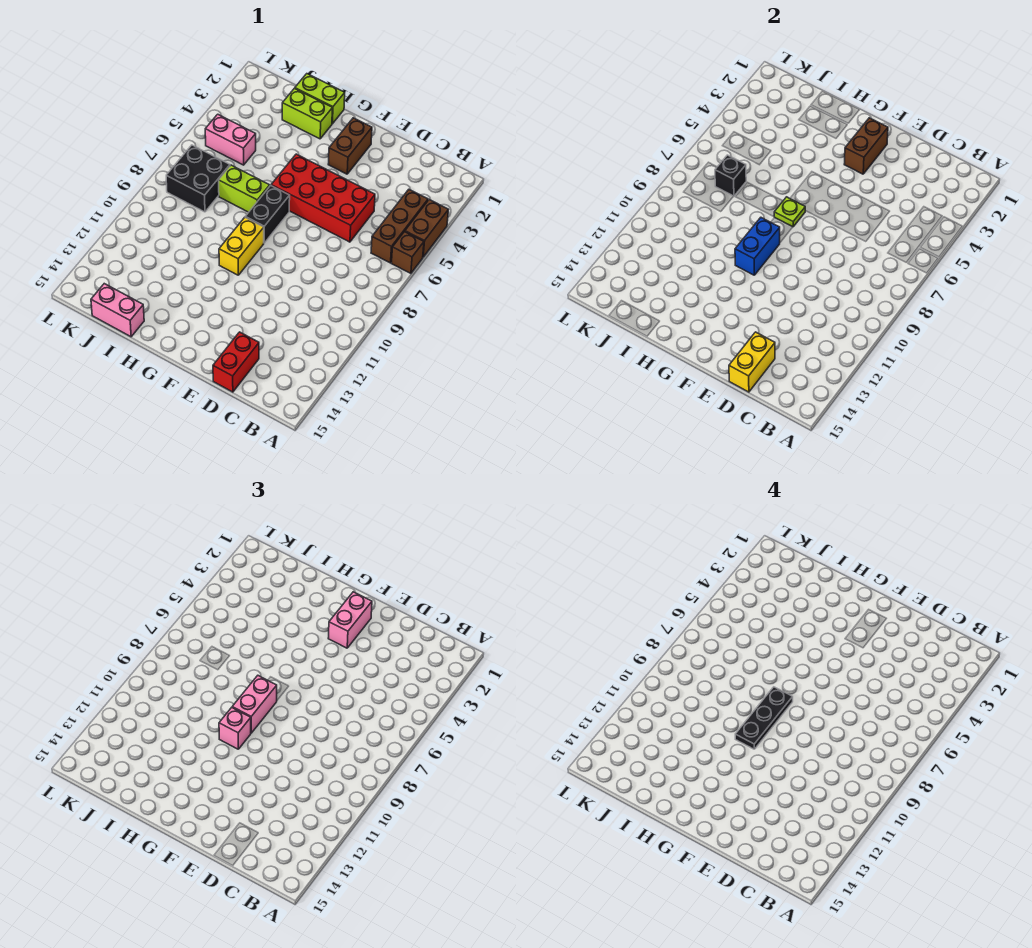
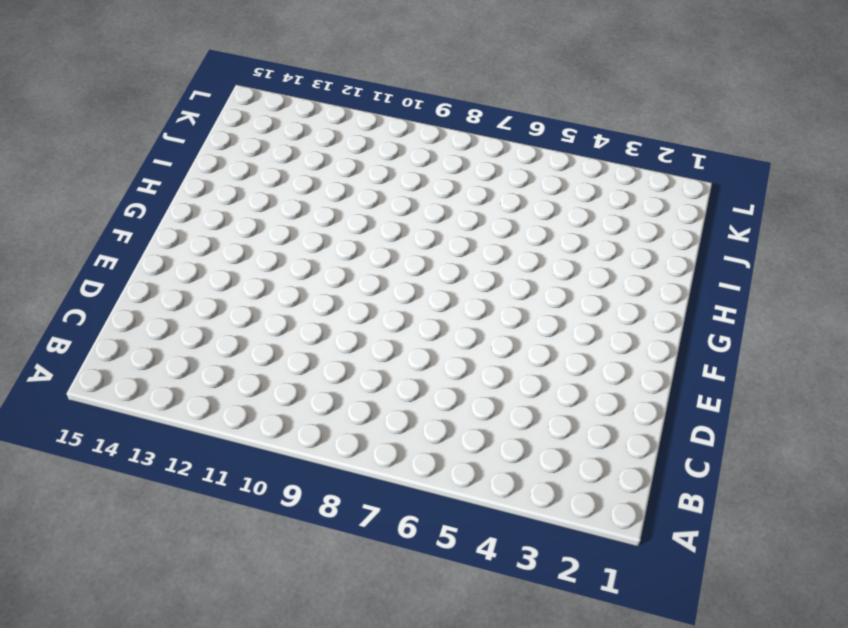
none -> brown 1x2 brick [405,200,448,257]
none -> brown 1x1 brick [392,232,424,273]
none -> brown 1x3 brick [371,190,428,263]

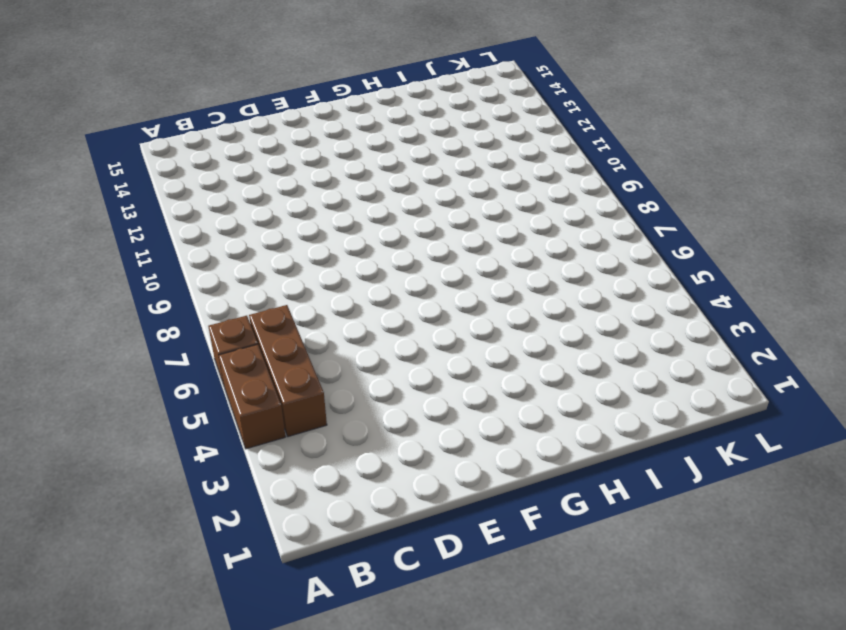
none -> red 2x4 brick [271,154,375,242]
none -> red 1x2 brick [213,332,259,392]
none -> brown 1x2 brick [328,118,372,174]

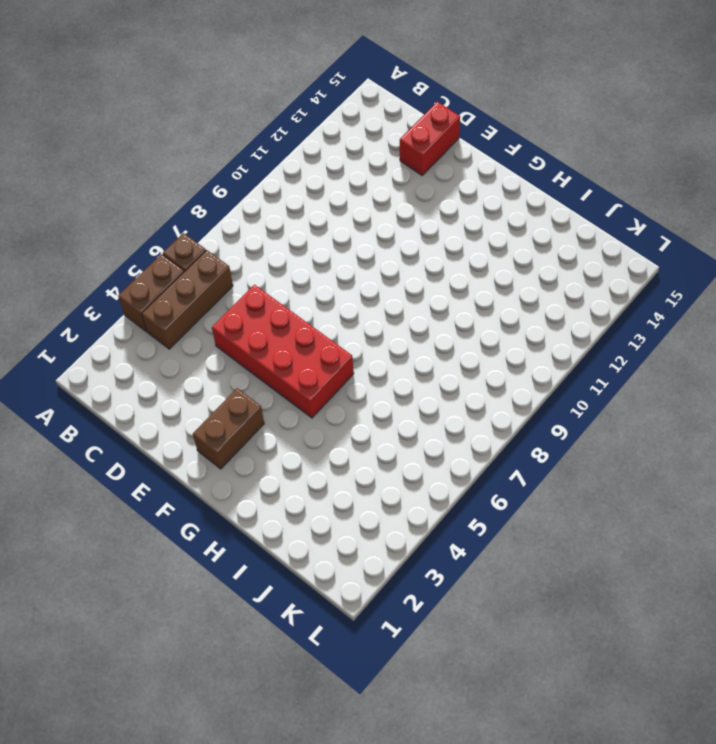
none -> black 1x2 brick [245,186,290,243]
none -> yellow 1x2 brick [219,218,264,275]
none -> lime 1x2 brick [295,74,345,124]

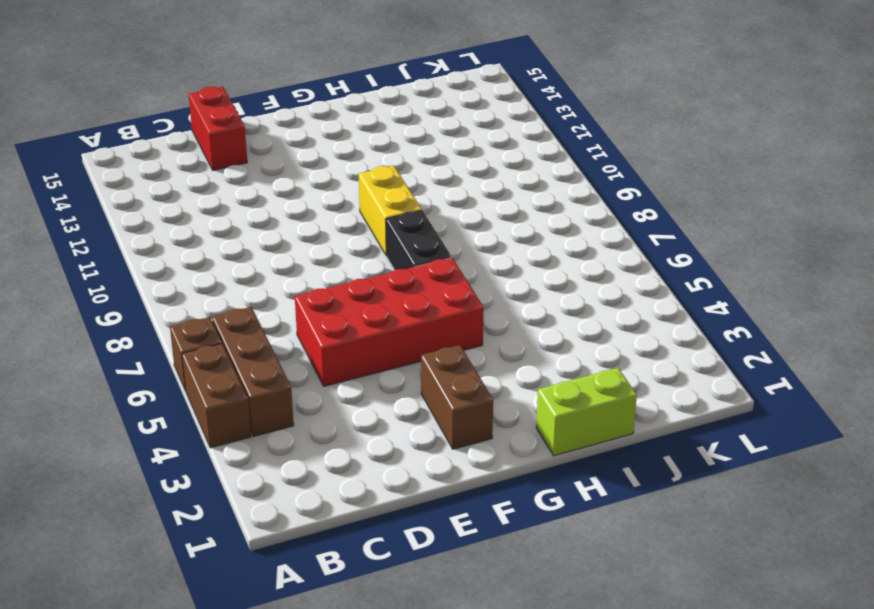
none -> lime 1x2 brick [282,88,332,139]
none -> lime 1x2 brick [219,165,270,212]
none -> pink 1x2 brick [91,284,144,337]

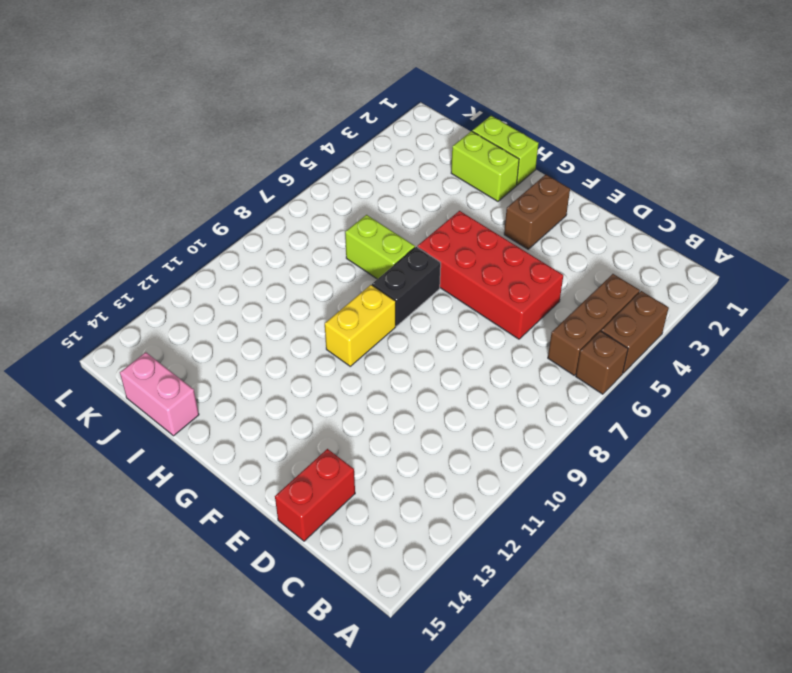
none -> pink 1x2 brick [205,114,256,165]
none -> black 2x2 brick [166,145,230,212]
none -> yellow 1x2 brick [729,332,775,392]

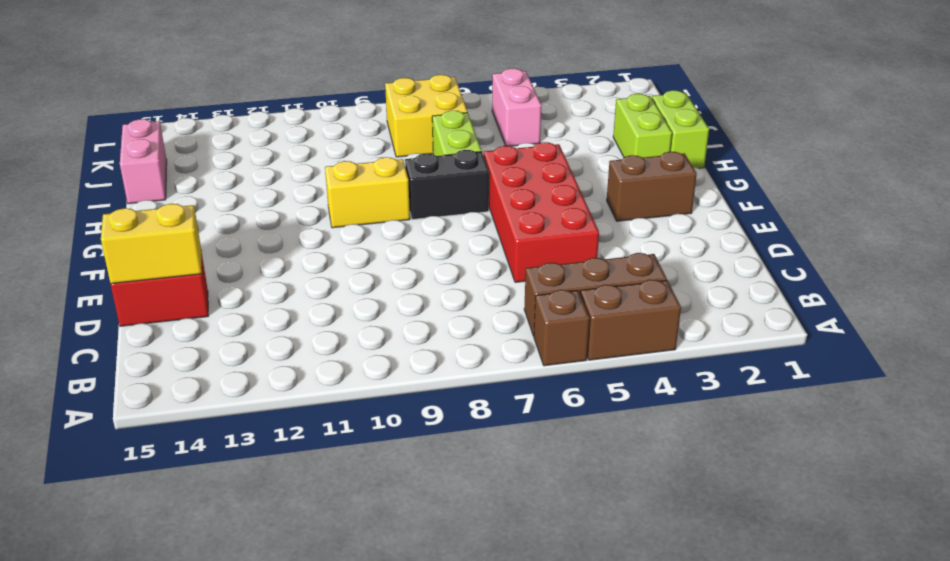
yellow 2x2 brick [385,75,468,157] -> black 2x2 brick [166,145,230,212]
none -> brown 1x2 brick [844,118,888,174]
none -> lime 1x1 plate [774,197,805,227]
none -> blue 1x2 brick [735,218,780,275]

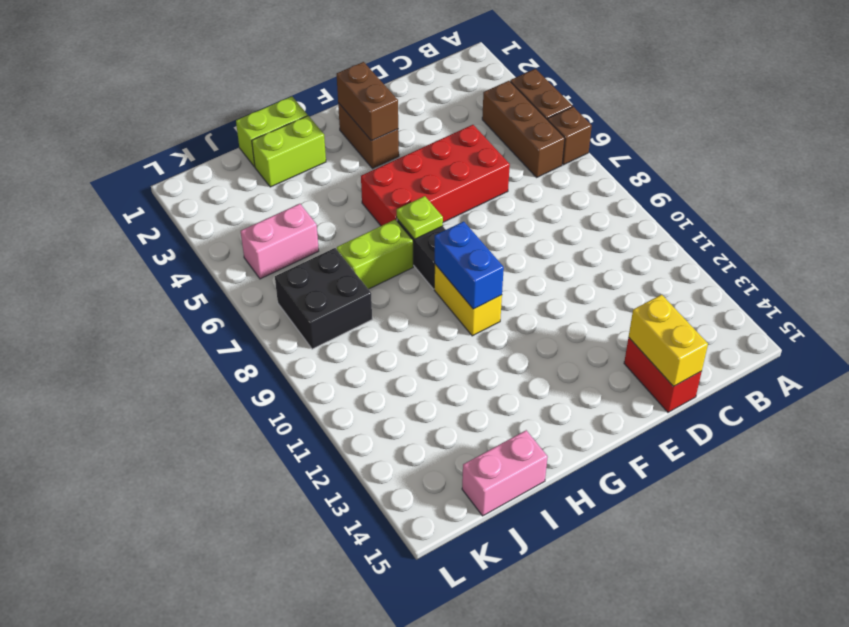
none -> black 1x1 brick [715,155,746,196]
none -> pink 1x2 brick [328,592,372,648]
none -> pink 1x2 brick [232,676,277,733]

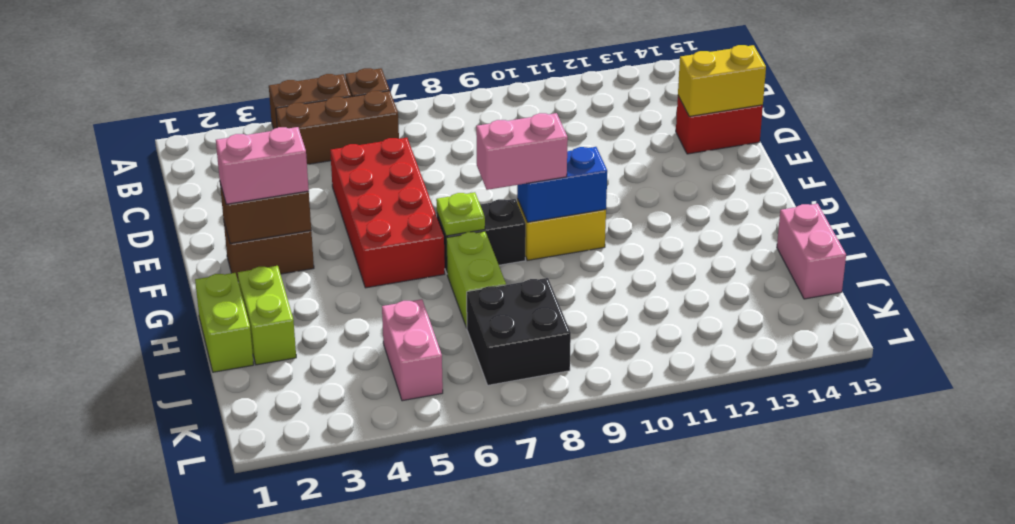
none -> black 1x1 brick [715,155,746,196]
none -> pink 1x1 brick [219,708,251,749]
none -> black 1x3 plate [735,687,793,749]

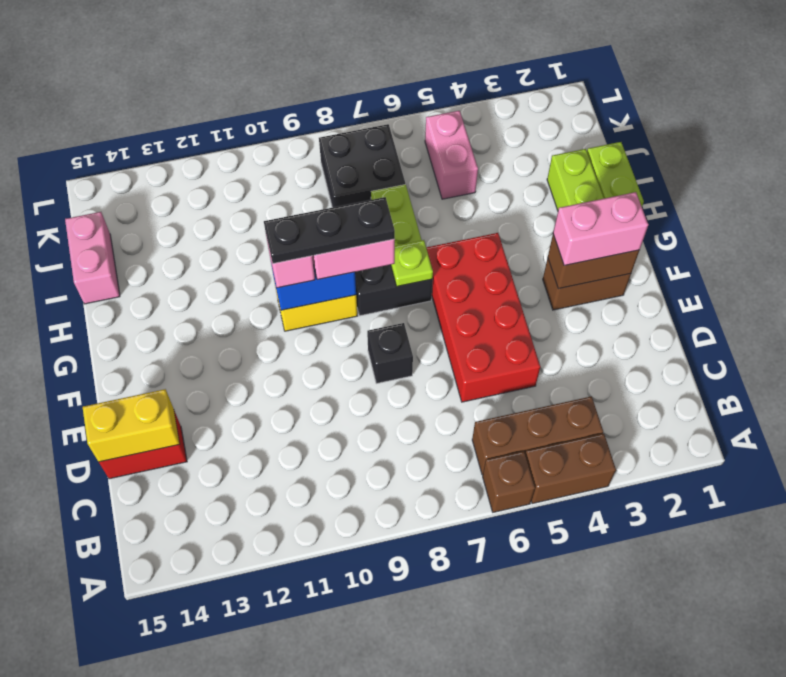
black 1x1 brick [367,323,413,383] -> black 1x1 brick moved to [715,155,746,196]

